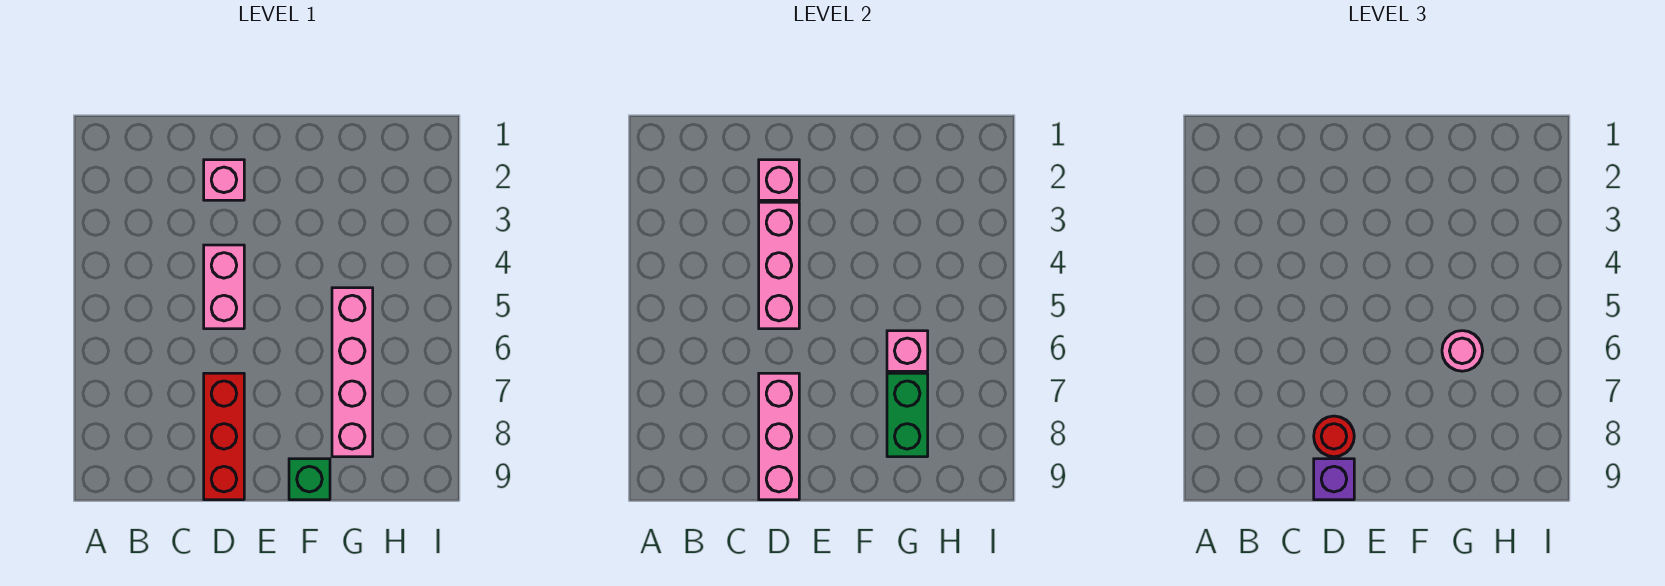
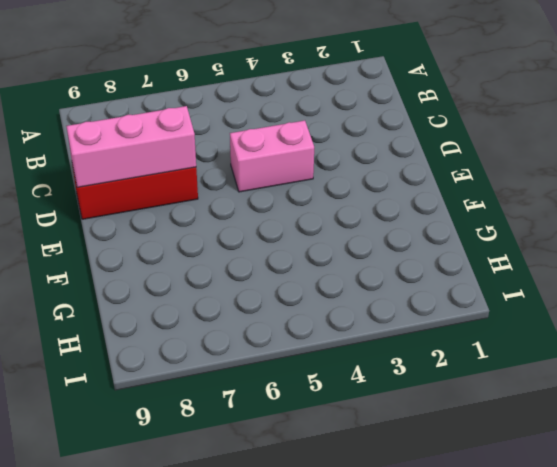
none -> pink 1x1 brick [204,160,244,200]
none -> green 1x1 brick [289,459,330,500]
none -> pink 1x4 brick [332,288,373,457]

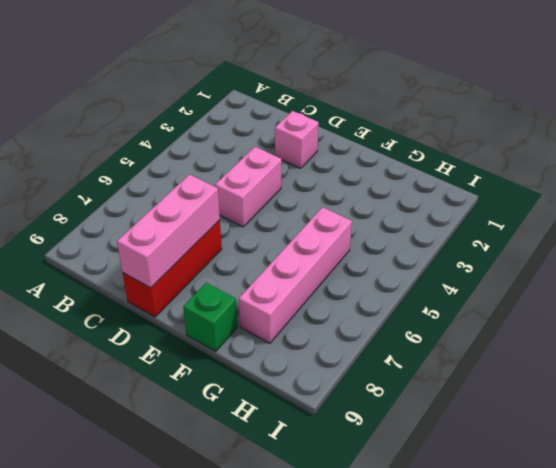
none -> pink 1x1 brick [759,160,799,200]
none -> pink 1x3 brick [759,202,799,329]
none -> pink 1x1 brick [887,331,928,371]

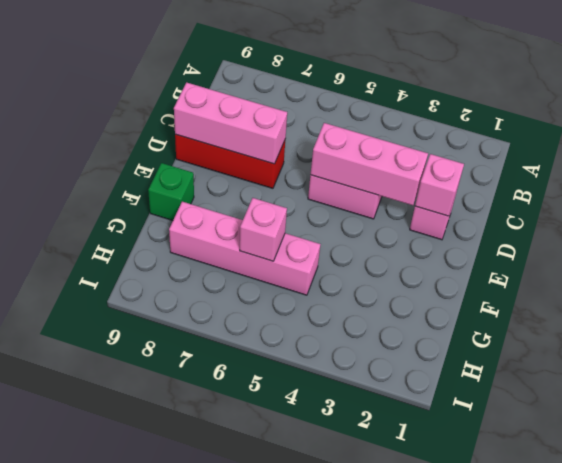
none -> green 1x2 brick [887,373,928,457]
none -> red 1x1 round brick [1314,416,1354,457]
none -> purple 1x1 brick [1314,459,1354,500]

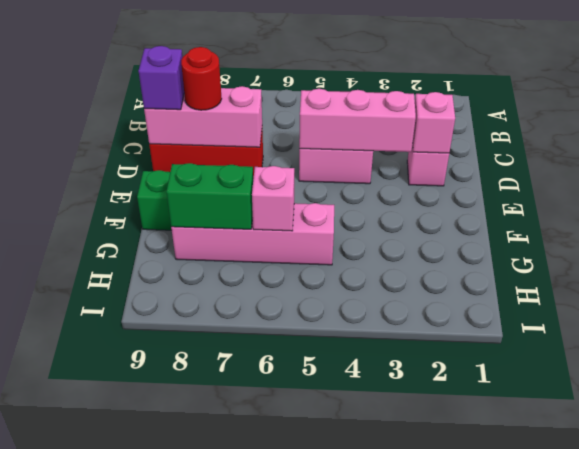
none -> pink 1x1 round brick [1442,331,1483,371]

